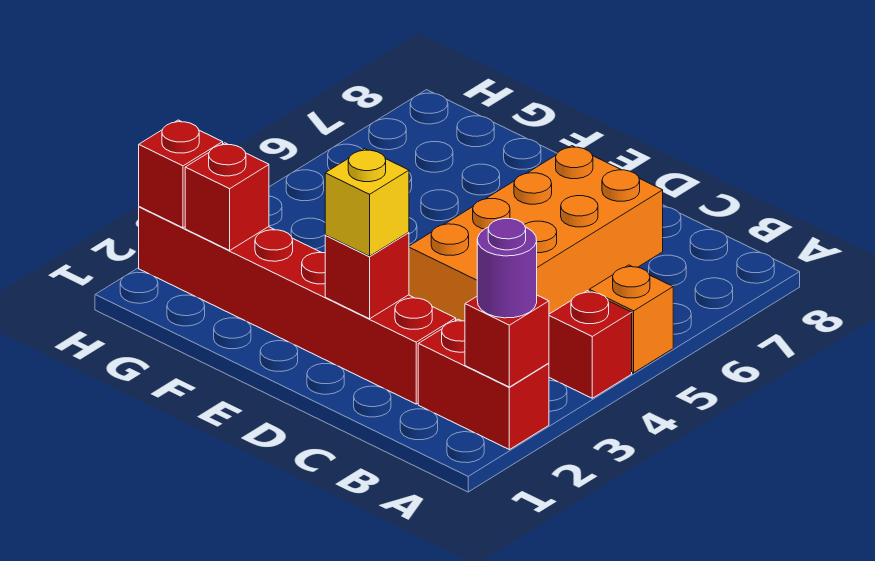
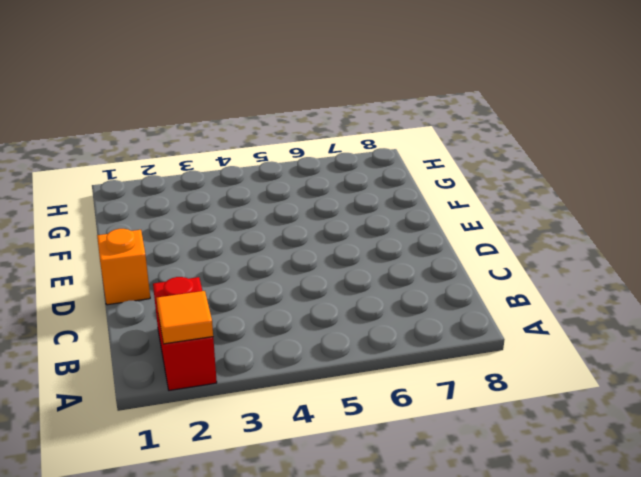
orange 1x1 tile [157,291,213,344] -> red 1x1 brick [465,295,549,387]
orange 1x1 brick [97,229,150,305] -> orange 1x1 brick moved to [589,265,673,373]
none -> red 1x1 brick [549,291,632,398]
none -> red 1x6 brick [139,207,456,404]

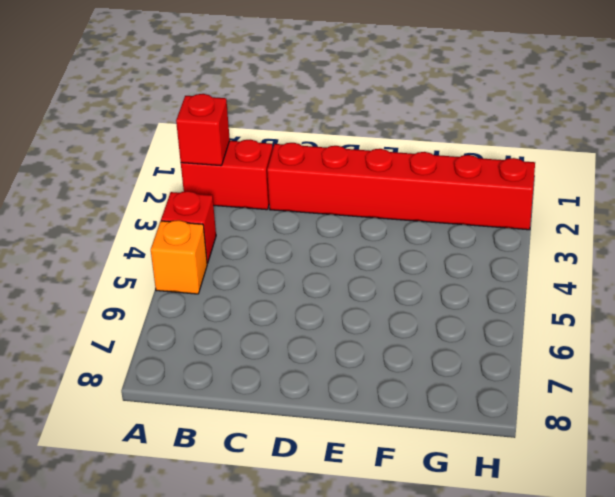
none -> orange 2x4 brick [409,146,663,321]
none -> red 1x1 brick [325,233,409,319]

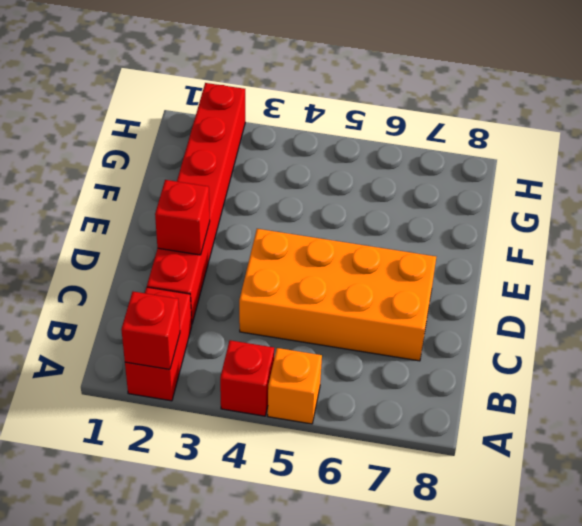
none -> red 1x1 brick [185,143,269,250]
none -> red 1x1 brick [139,120,223,228]

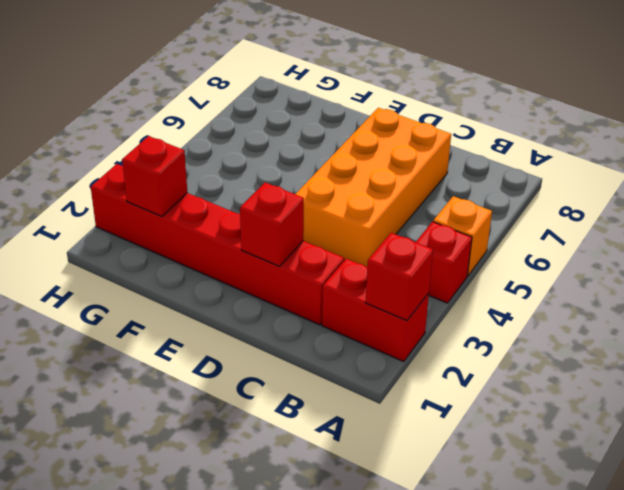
none -> red 1x1 brick [139,120,223,228]
none -> purple 1x1 round brick [477,219,537,318]

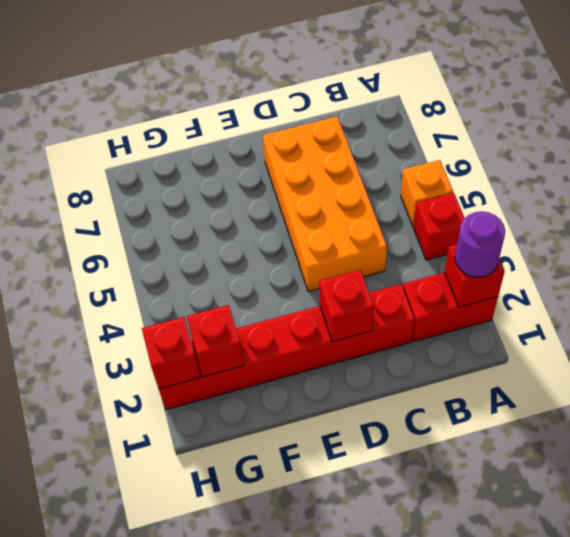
none -> yellow 1x1 brick [325,149,409,256]

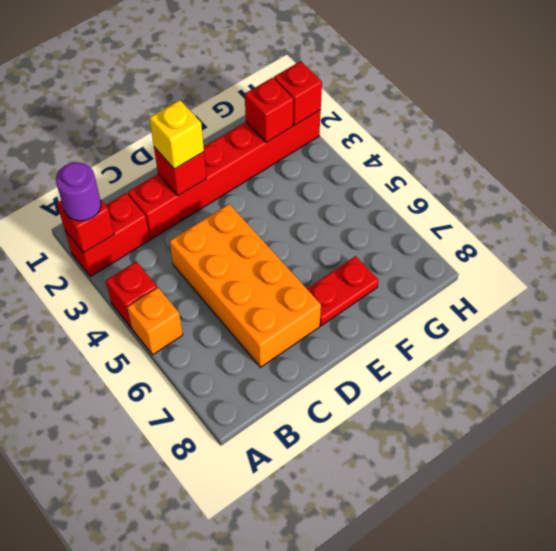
red 1x2 plate [307,256,379,326] -> none

